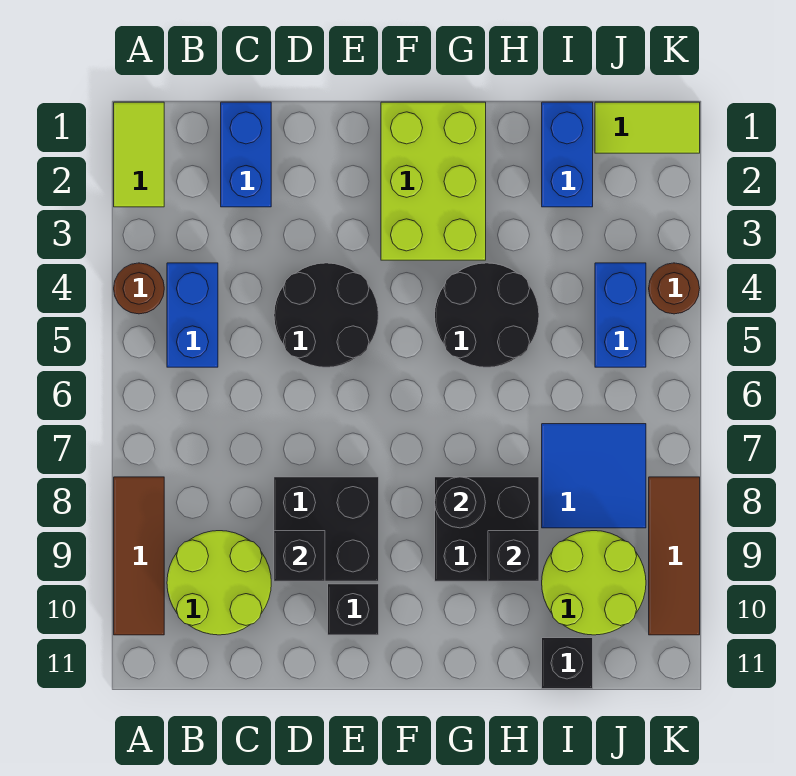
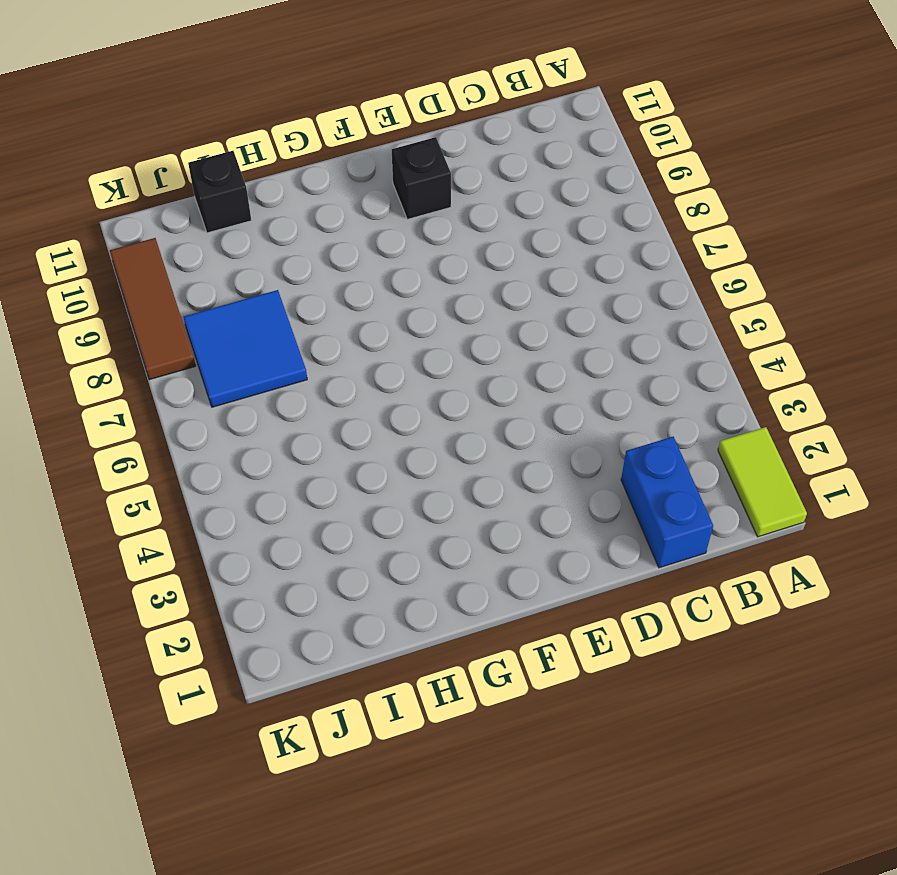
none -> brown 1x1 round brick [114,263,164,314]
none -> brown 1x3 tile [114,477,164,635]
none -> blue 1x2 brick [167,263,218,367]

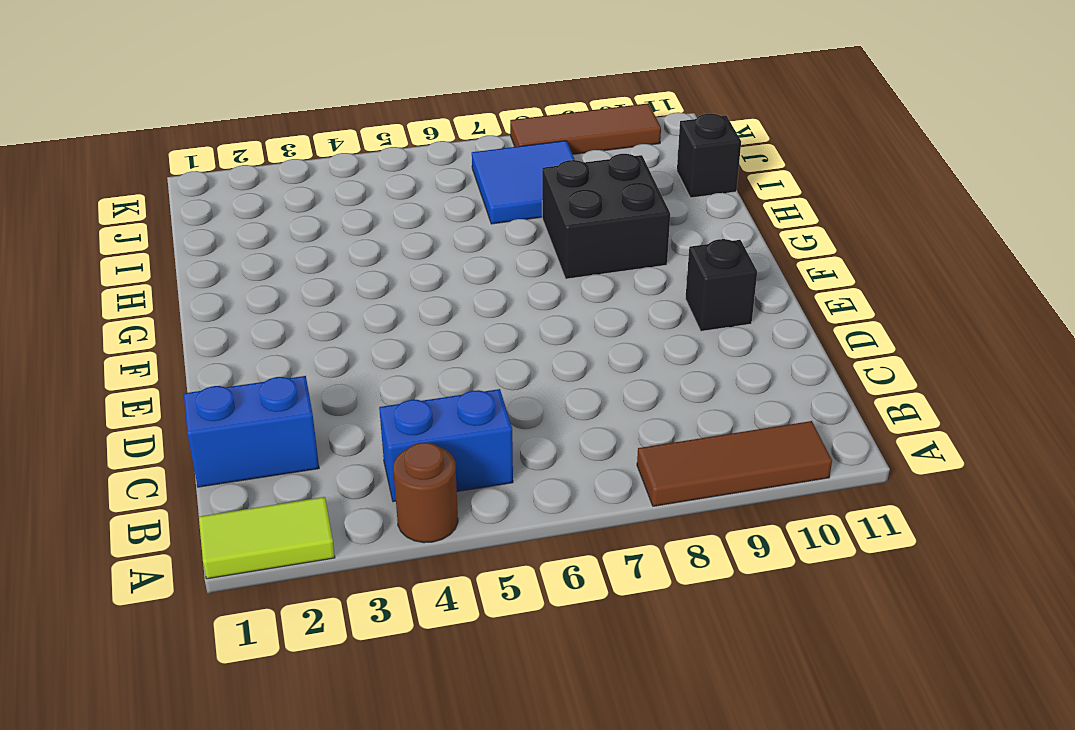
none -> lime 2x2 round brick [167,531,271,635]
none -> black 2x2 round brick [274,263,378,367]
none -> black 2x2 brick [274,477,379,581]

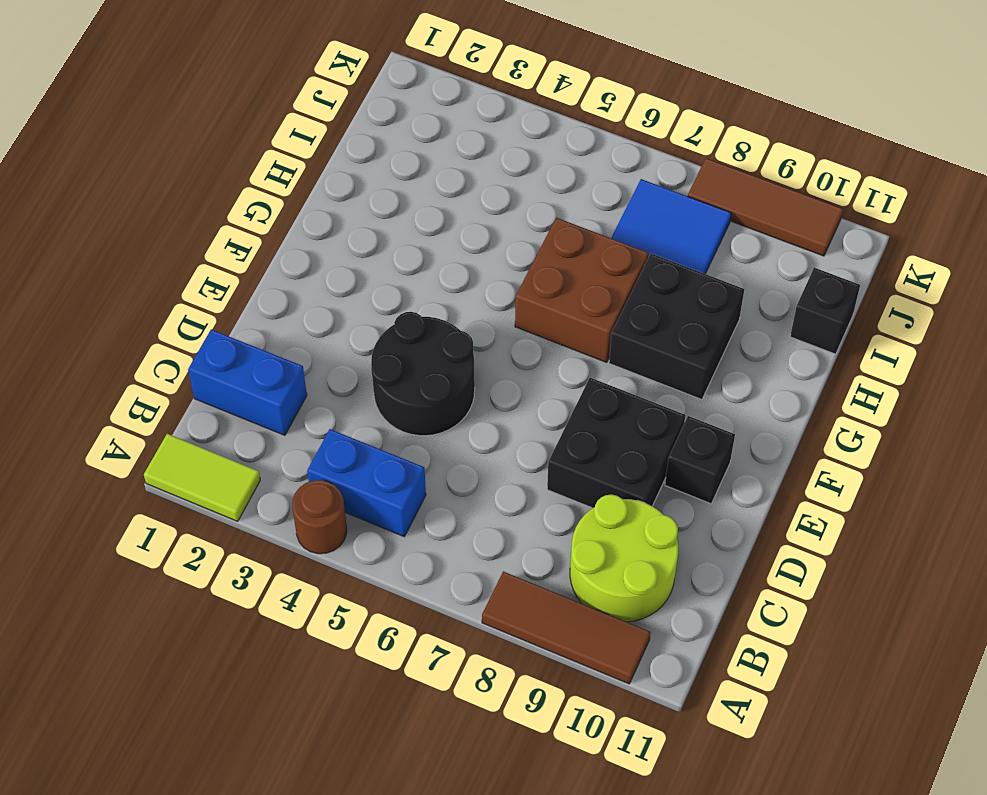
brown 2x2 brick [515,218,648,362] -> none
none -> lime 2x3 brick [381,102,486,260]
none -> black 2x2 round brick [435,263,539,367]
none -> blue 1x2 brick [542,102,593,207]

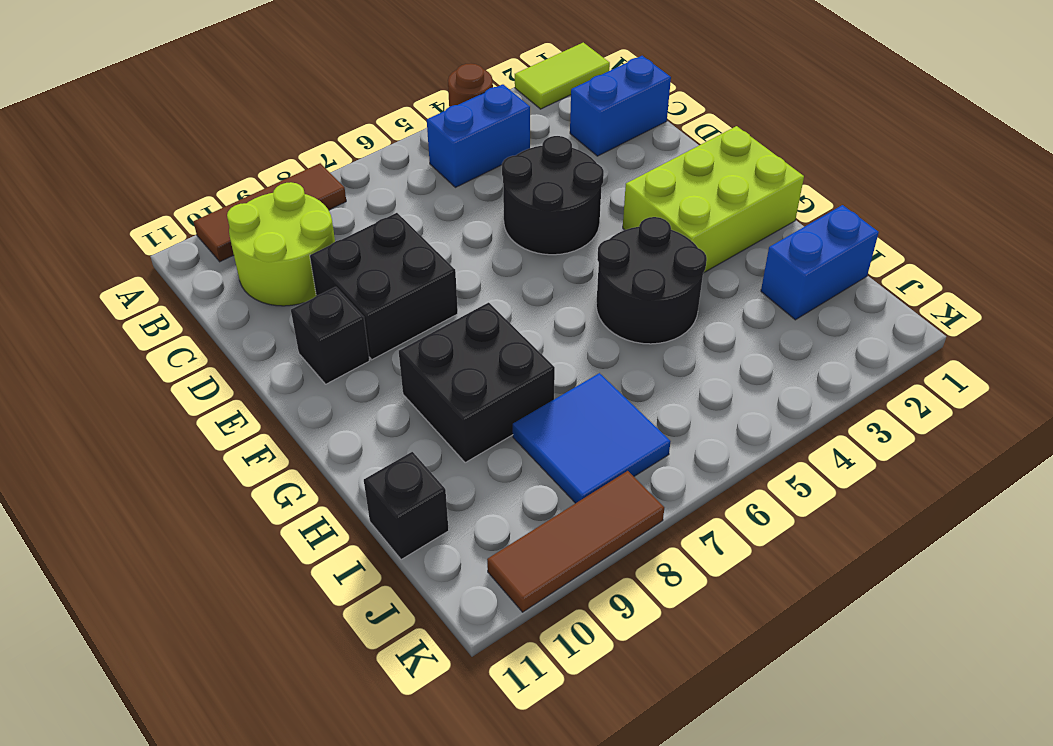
none -> lime 2x2 round brick [542,531,646,635]
none -> lime 1x2 tile [595,102,700,153]
none -> blue 1x2 brick [595,263,646,367]

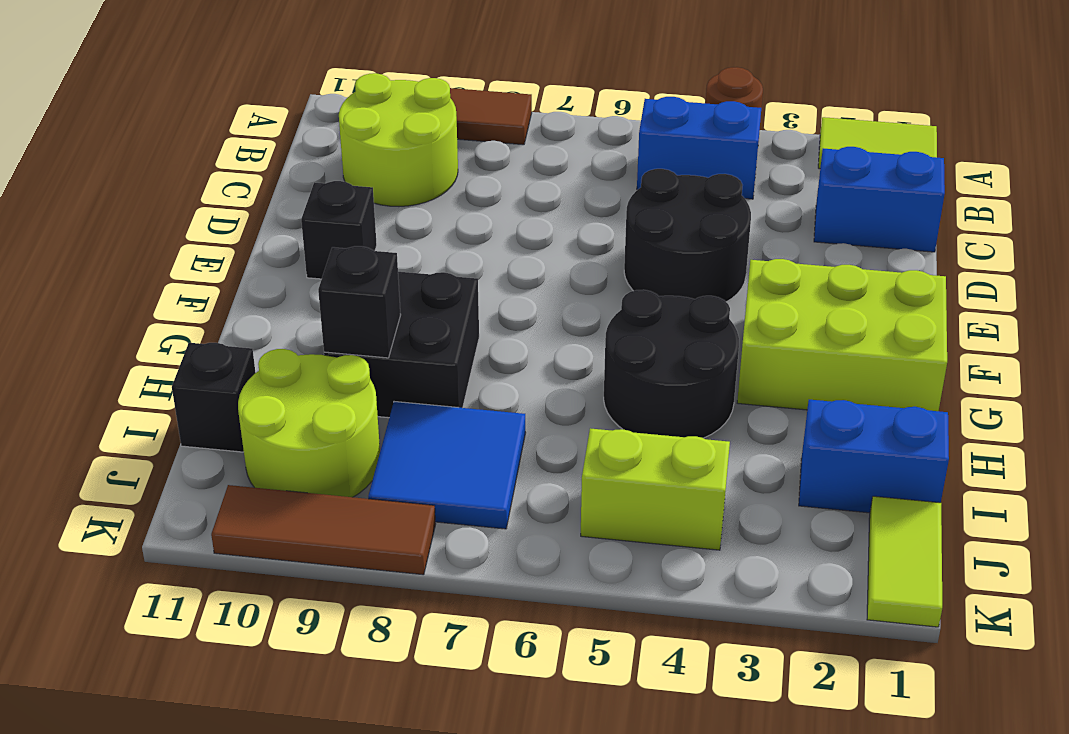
lime 1x2 brick [581,428,730,550] -> blue 1x2 brick [595,263,646,367]
none -> black 2x2 brick [274,477,379,581]
none -> brown 1x1 round brick [649,263,700,314]
none -> black 1x1 brick [274,531,325,581]

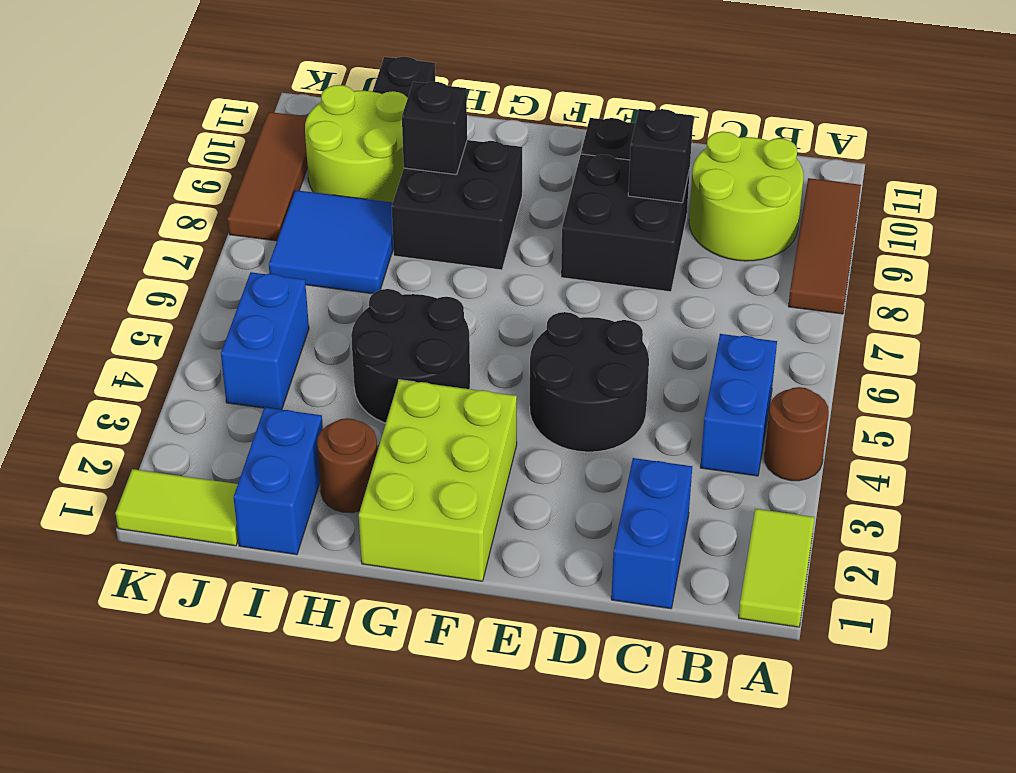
brown 1x1 round brick [317,418,377,513] -> brown 1x1 round brick moved to [649,263,700,314]
none -> black 1x1 round brick [435,477,485,528]

